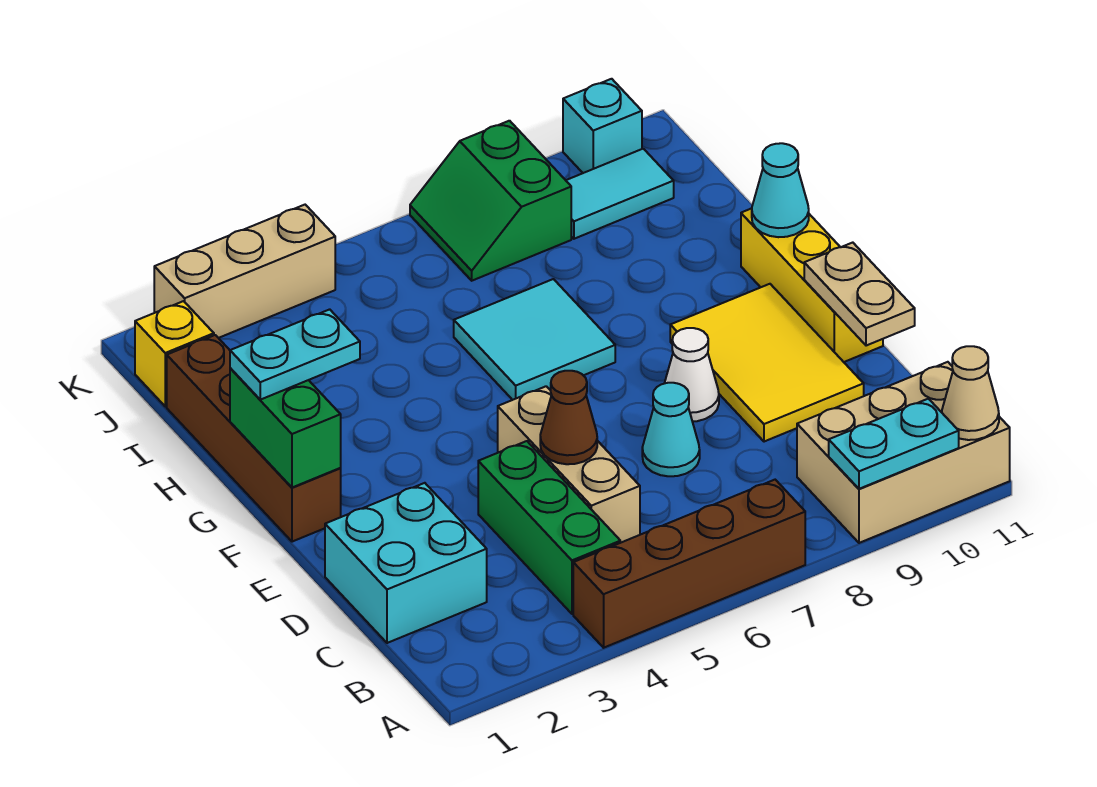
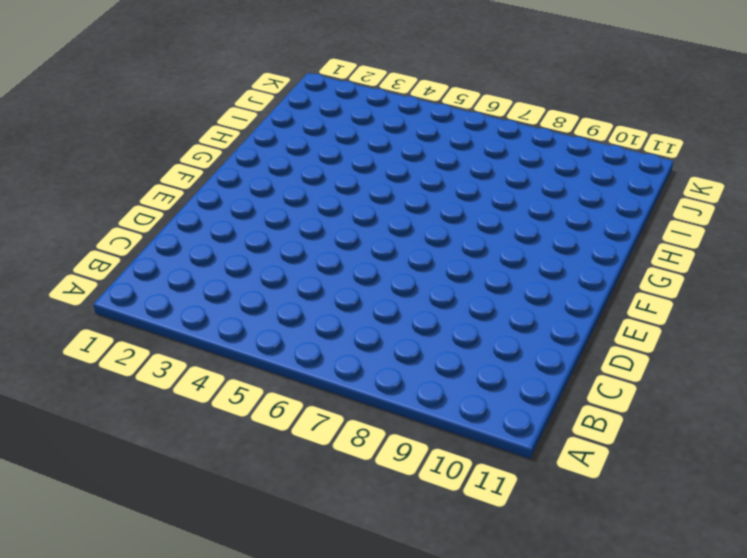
none -> brown 1x4 brick [573,480,805,648]
none -> tan 2x3 brick [797,362,1010,543]
none -> green 1x3 brick [478,441,620,614]

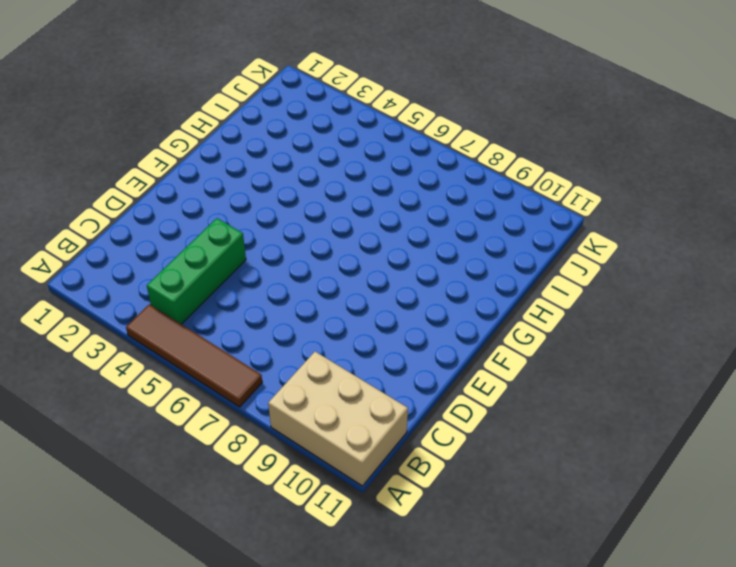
brown 1x4 tile [126,304,262,407] -> brown 1x4 brick [573,480,805,648]
none -> cyan 2x2 brick [325,483,487,643]
none -> tan 1x3 brick [498,386,640,543]
none -> cyan 1x1 cone [642,383,700,476]

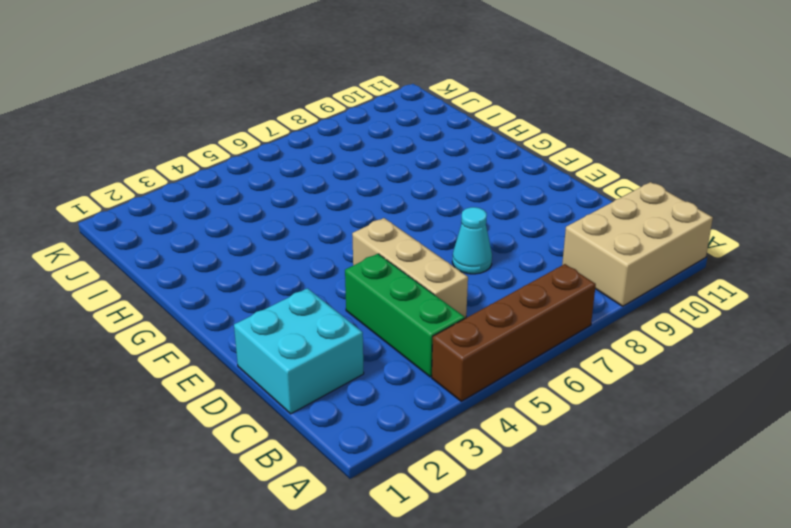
none -> yellow 2x3 tile [670,284,864,442]
none -> white 1x1 cone [665,328,719,422]
none -> yellow 1x3 brick [741,208,883,362]

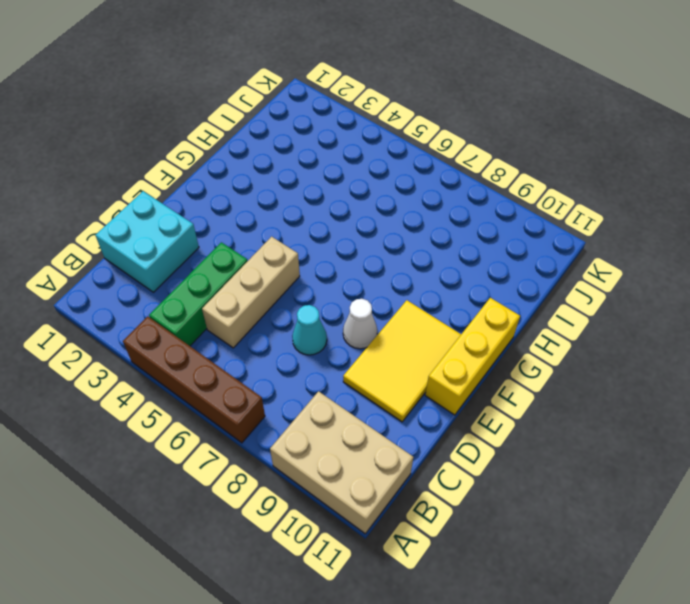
none -> brown 1x4 brick [167,335,341,542]
none -> cyan 2x2 tile [454,279,615,400]
none -> yellow 1x1 brick [135,301,214,406]

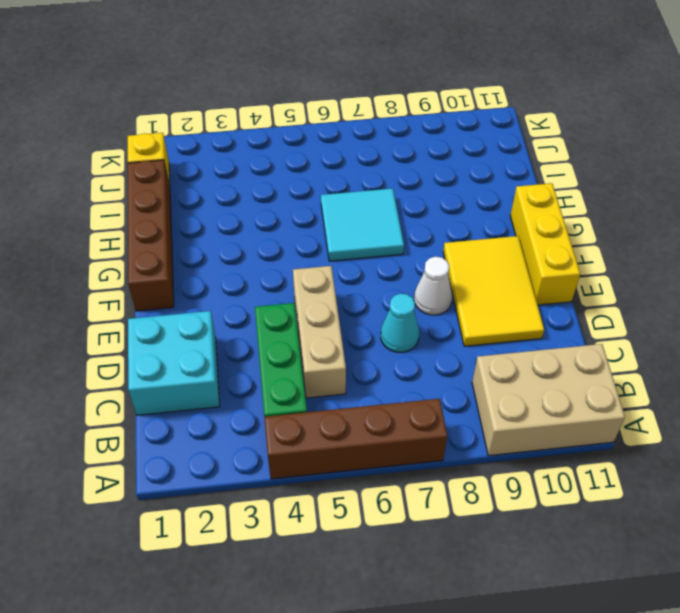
none -> green 2x2 slope [410,121,571,281]
none -> cyan 1x2 tile [566,149,674,239]
none -> tan 1x3 brick [154,205,335,338]

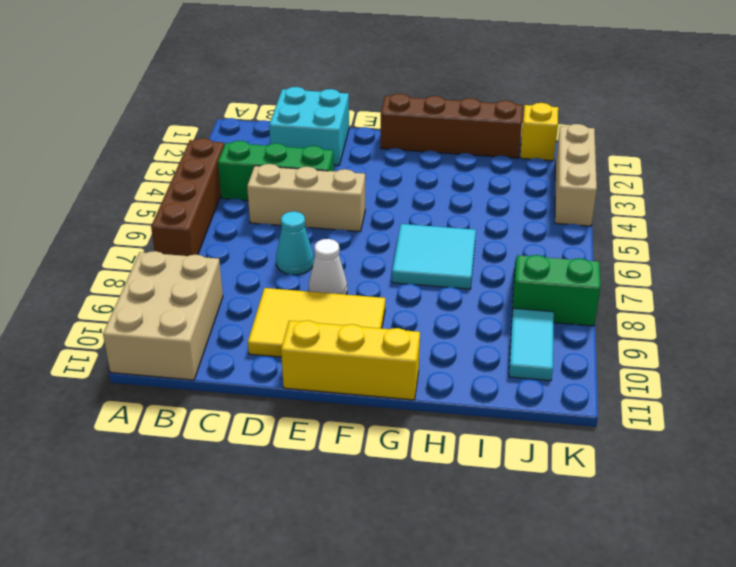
none -> cyan 1x1 brick [563,79,642,173]
none -> cyan 1x2 plate [829,399,959,489]
none -> tan 1x1 cone [942,346,999,440]

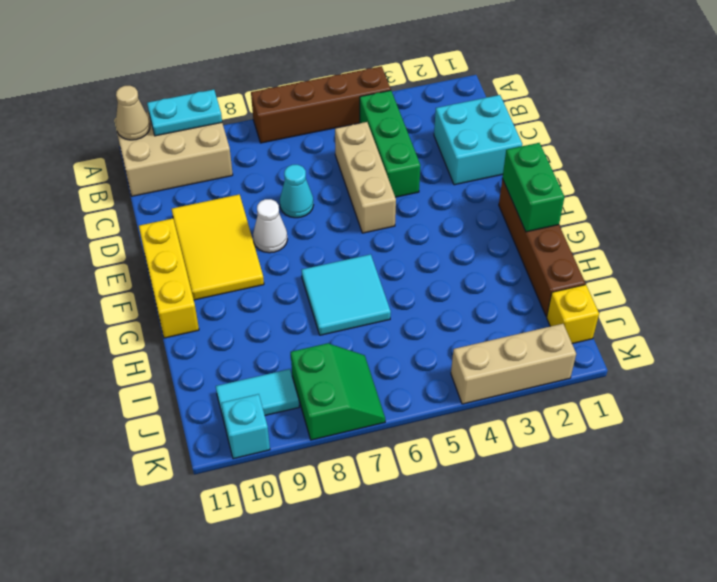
none -> brown 1x1 cone [540,371,597,464]
none -> tan 1x2 plate [804,243,915,346]
none -> cyan 1x1 cone [752,143,809,237]

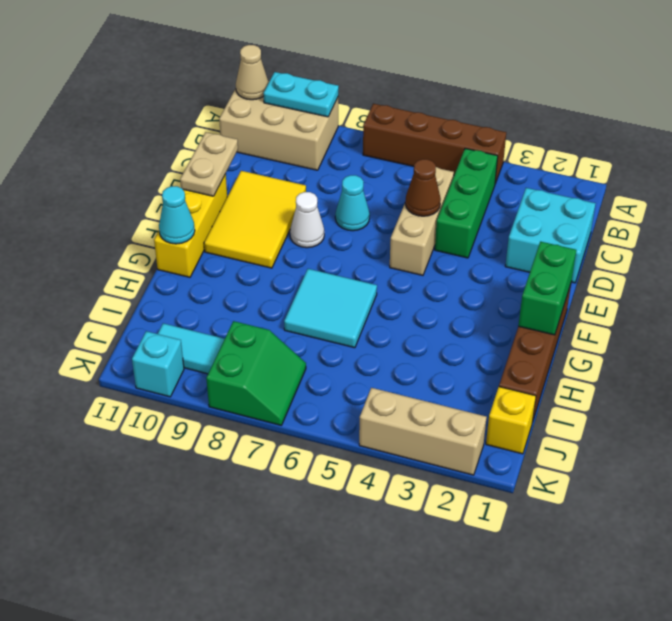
none -> cyan 1x2 plate [230,309,360,400]

